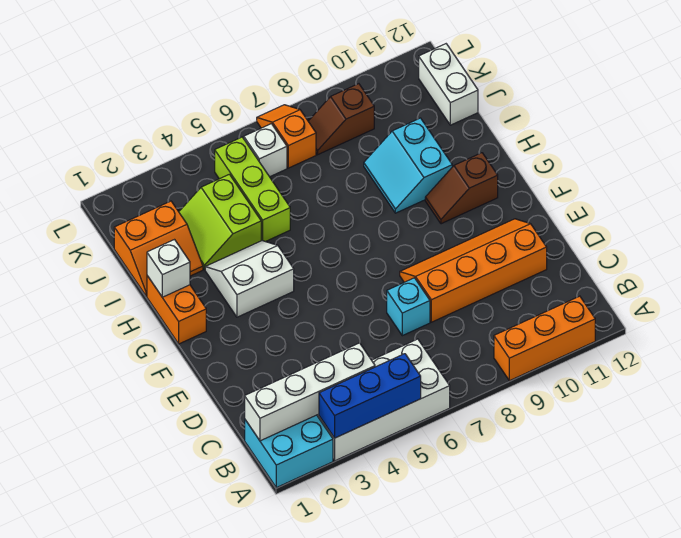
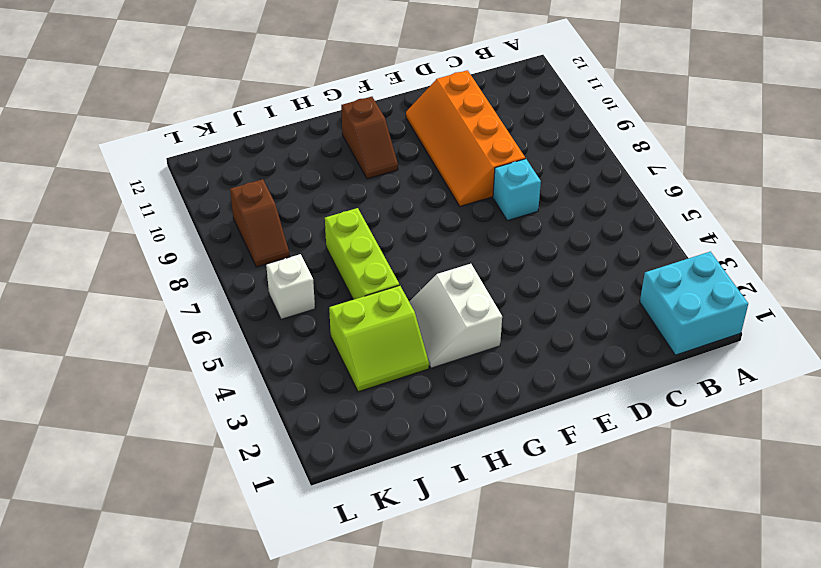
lime 1x3 brick [325,208,399,300] -> lime 1x3 brick turned to [215,137,290,242]
none -> white 2x4 brick [317,339,450,461]
none -> orange 1x3 brick [494,296,595,381]
none -> orange 1x2 brick [147,276,206,344]

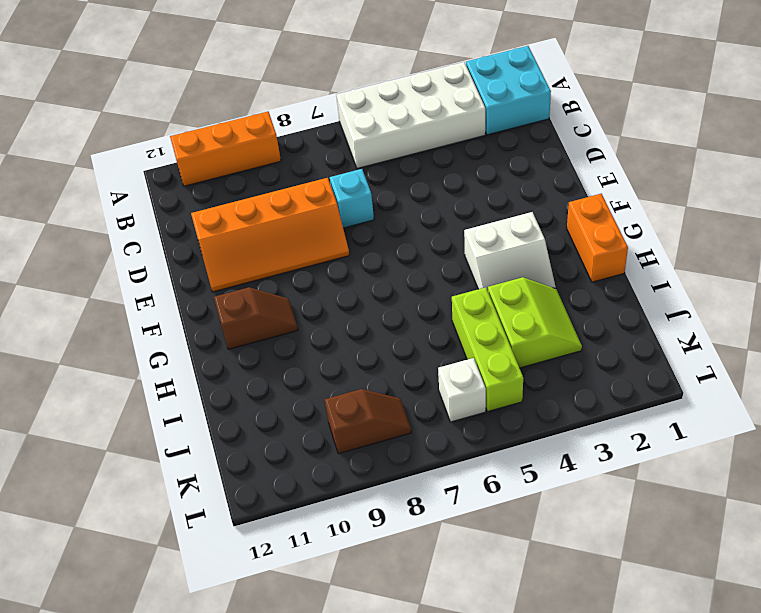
none -> cyan 2x2 slope [364,118,452,213]
none -> orange 2x2 slope [114,201,203,296]
none -> white 1x2 brick [419,44,478,125]

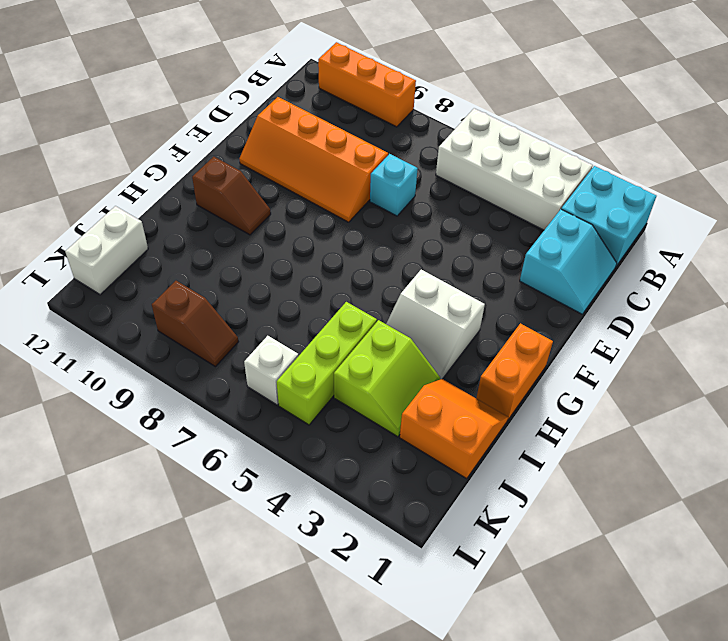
cyan 2x2 slope [520,209,617,314] -> cyan 2x2 slope moved to [364,118,452,213]
none -> orange 1x2 slope [257,105,316,168]
none -> blue 1x3 brick [319,354,421,438]
none -> white 1x4 brick [245,343,375,441]

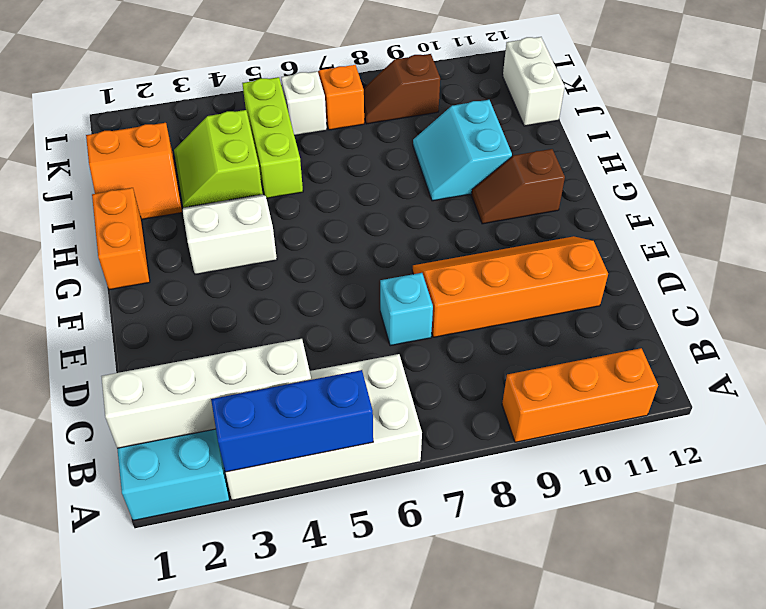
none -> white 1x1 brick [147,240,190,297]

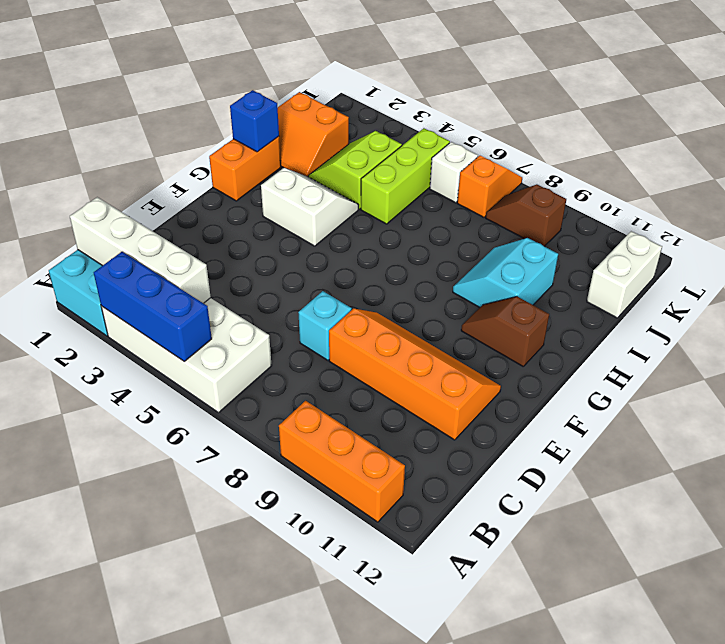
blue 1x1 brick [230,90,279,152] -> white 1x1 brick [147,240,190,297]

